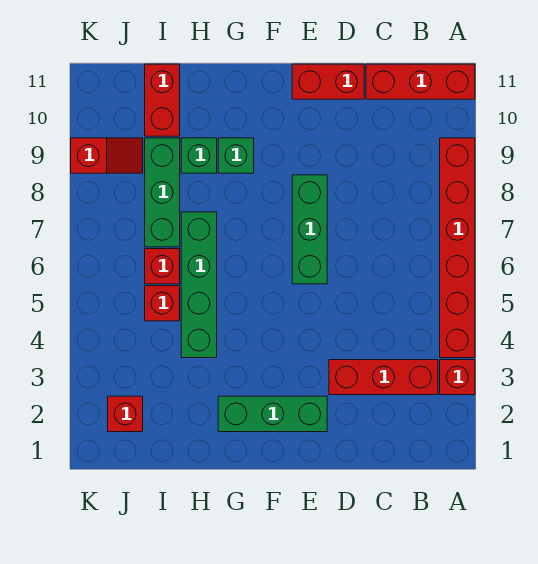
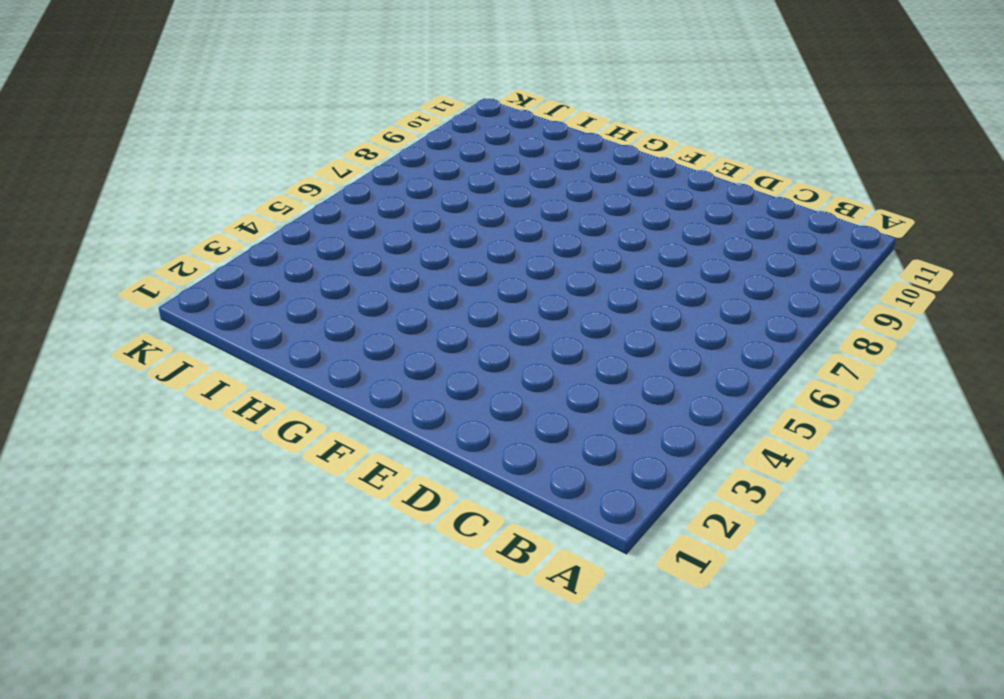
none -> red 1x1 brick [440,360,475,395]
none -> red 1x6 brick [440,138,475,358]
none -> red 1x3 brick [366,64,475,99]

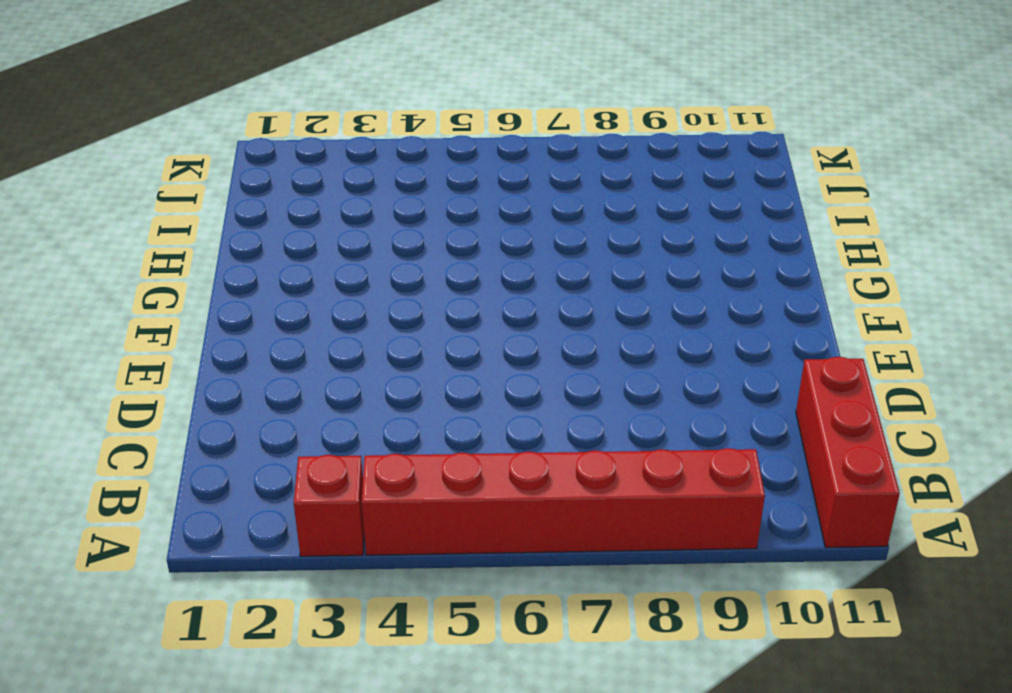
none -> red 1x3 brick [329,360,438,395]
none -> red 1x2 brick [292,64,364,99]
none -> green 1x3 brick [218,396,327,432]

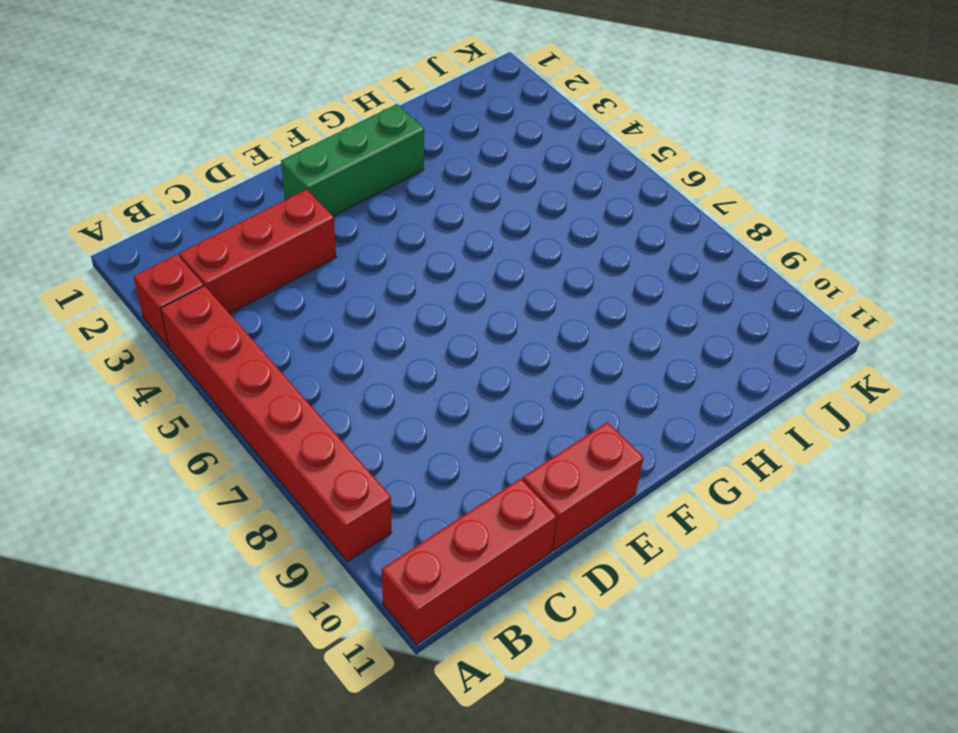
none -> green 1x3 brick [292,175,327,284]
none -> green 1x1 brick [218,138,254,173]
none -> green 1x4 brick [181,212,217,358]

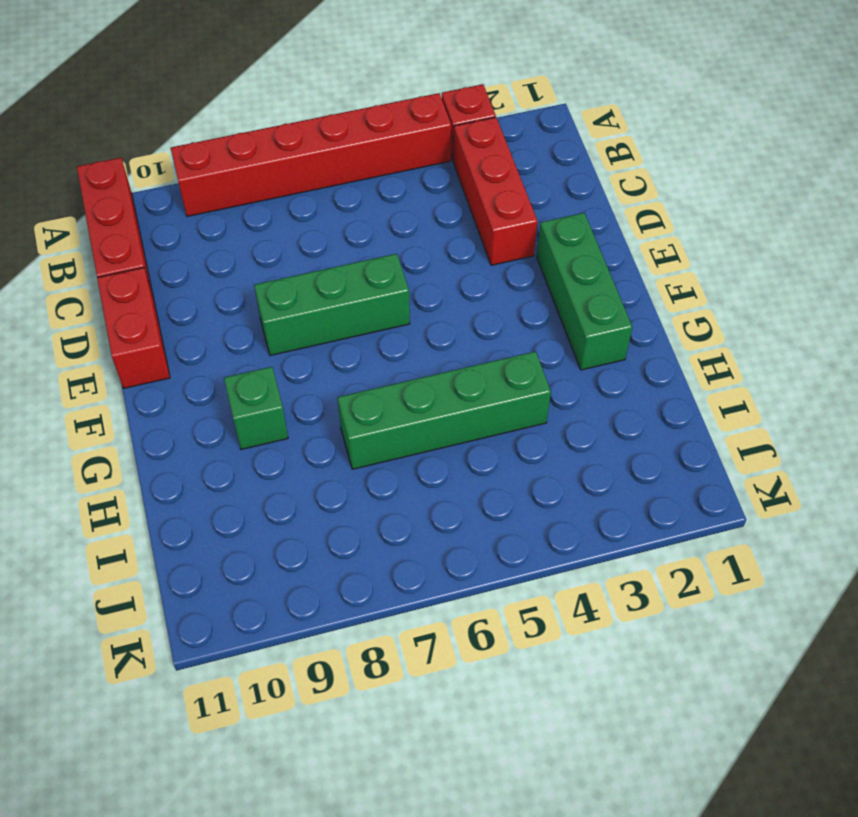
none -> green 1x1 brick [181,138,217,173]
none -> red 1x1 brick [145,286,180,321]
none -> red 1x1 brick [145,249,180,284]

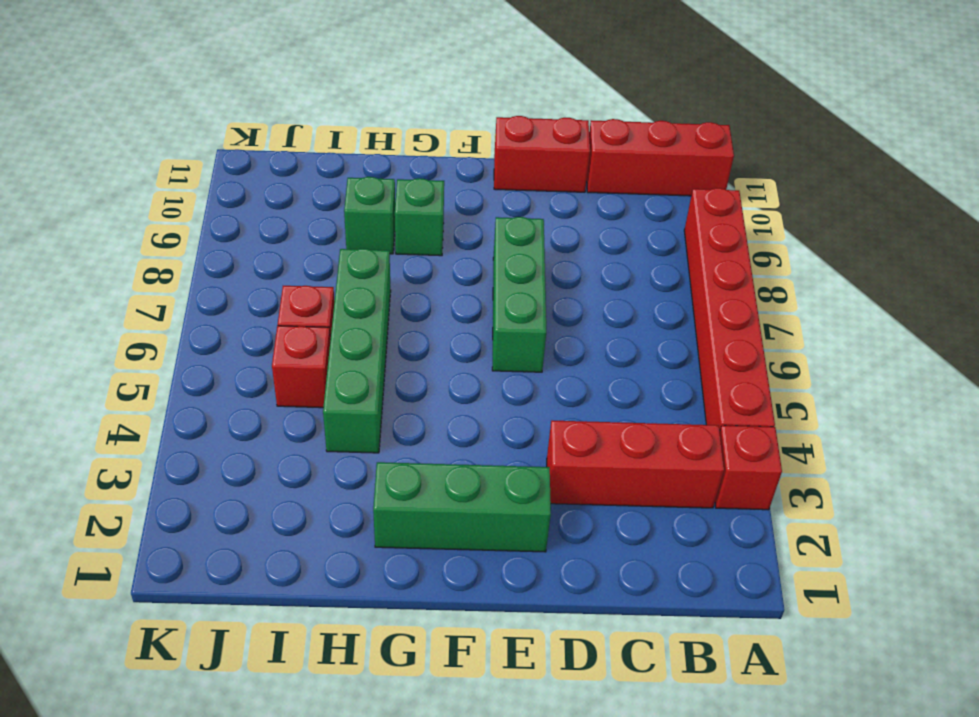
none -> green 1x3 brick [145,138,180,247]
none -> red 1x2 brick [145,64,180,136]
none -> red 1x1 brick [108,396,143,432]

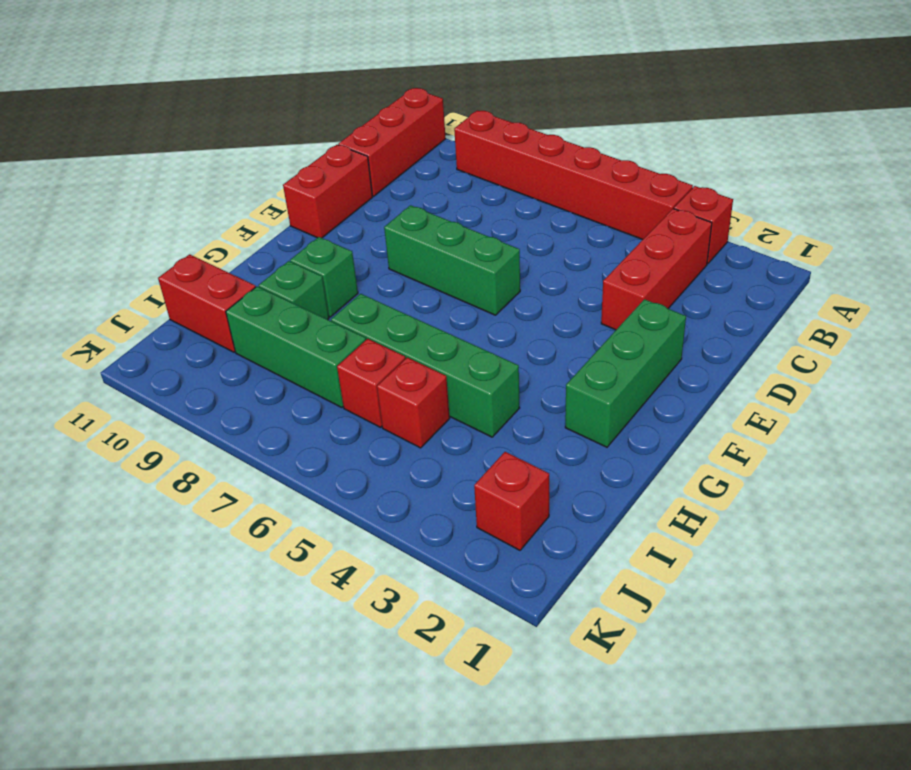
none -> red 1x2 slope [71,138,143,173]

